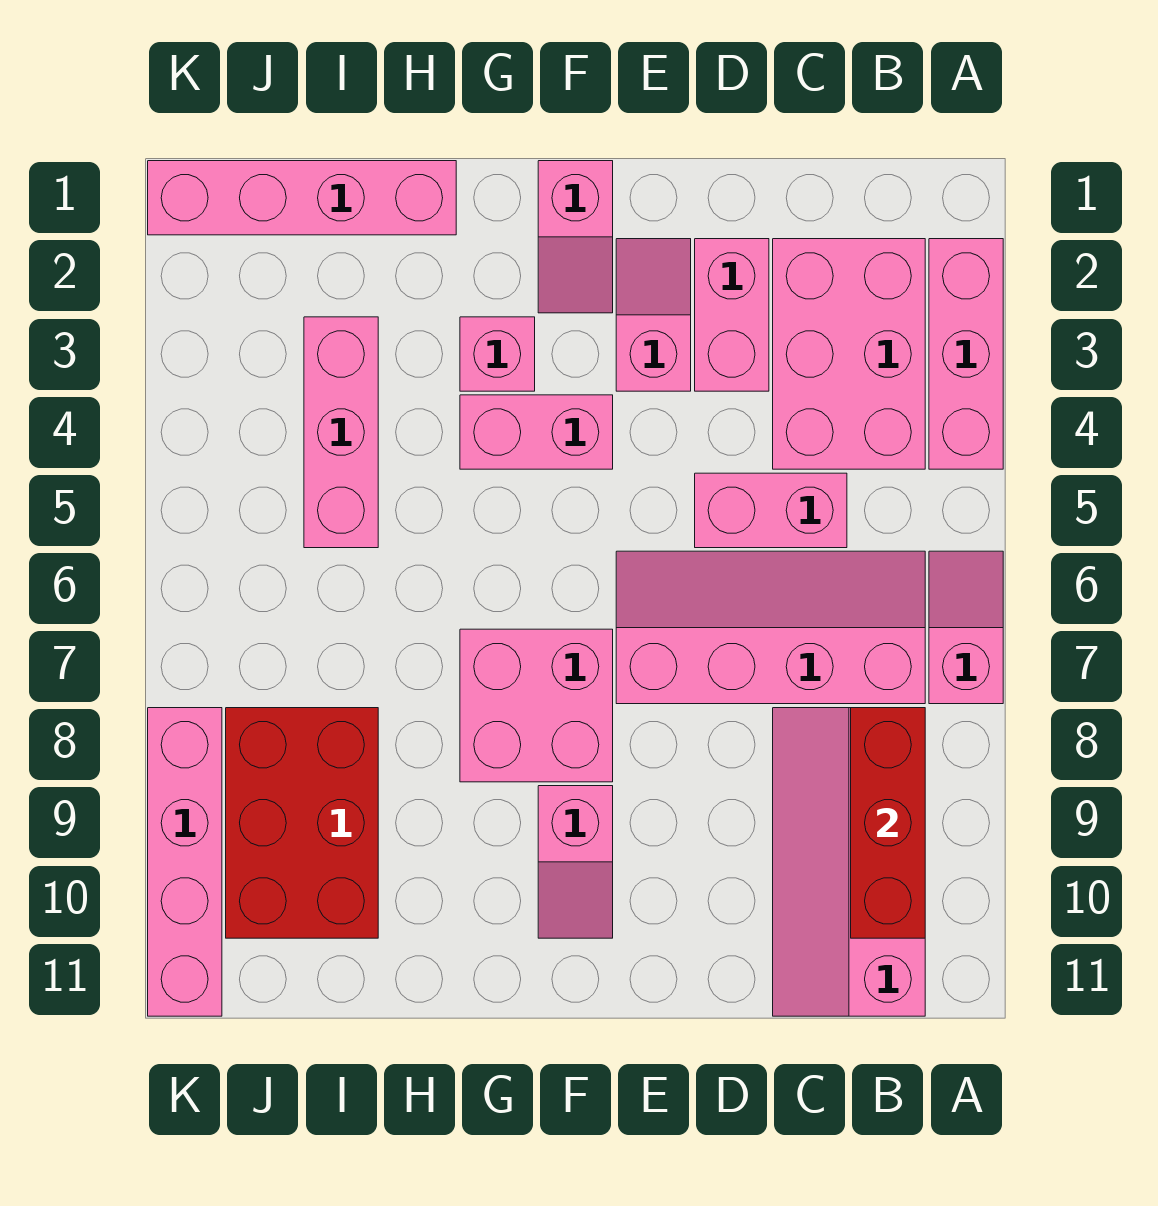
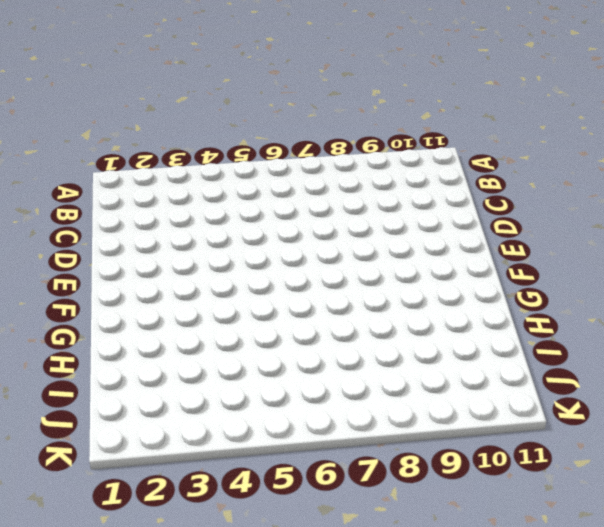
none -> pink 1x3 brick [929,239,1003,469]
none -> pink 1x2 slope [929,551,1003,704]
none -> pink 2x3 brick [773,239,925,469]

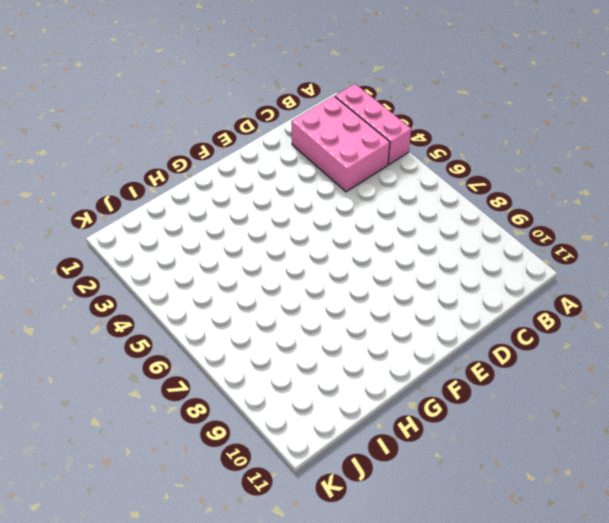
none -> pink 1x2 slope [929,551,1003,704]
none -> pink 2x4 slope [616,551,925,704]
none -> pink 2x4 slope [773,708,925,1016]

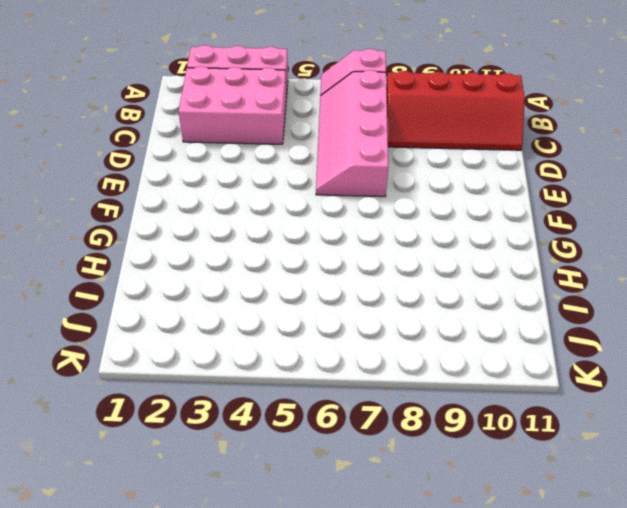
red 2x4 slope [386,71,525,150] -> pink 2x4 slope [773,708,925,1016]
none -> pink 1x2 brick [695,473,847,548]
none -> pink 1x2 brick [695,239,769,391]
none -> pink 1x2 slope [616,239,691,391]

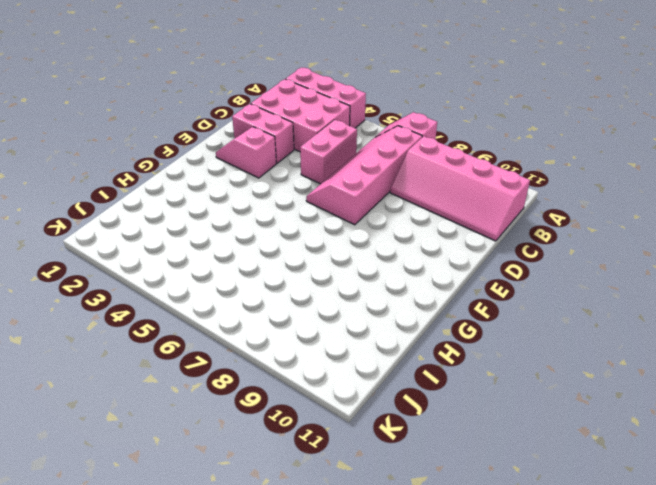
none -> pink 1x2 slope [538,161,613,313]
none -> pink 1x2 brick [460,395,613,469]
none -> pink 2x2 brick [460,629,613,782]

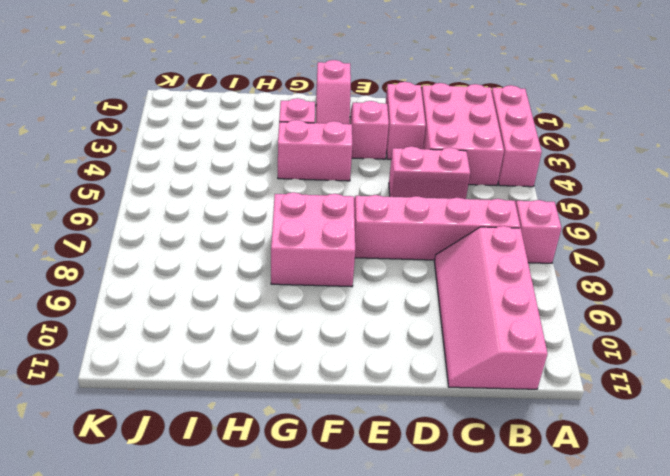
none -> pink 1x2 slope [538,786,613,938]
none -> pink 1x4 brick [148,161,456,235]
none -> pink 1x3 brick [304,317,378,548]

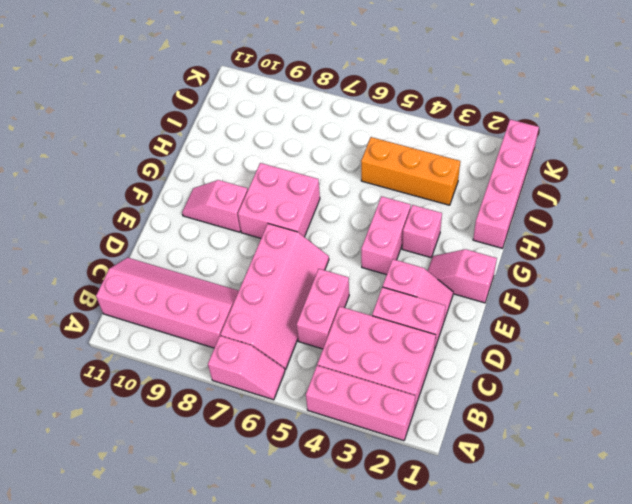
orange 1x3 brick [361,137,460,205] -> pink 1x3 brick [304,317,378,548]
none -> red 2x3 brick [226,708,378,938]
none -> pink 1x4 brick [148,708,222,1016]
none -> red 1x3 brick [851,708,925,938]

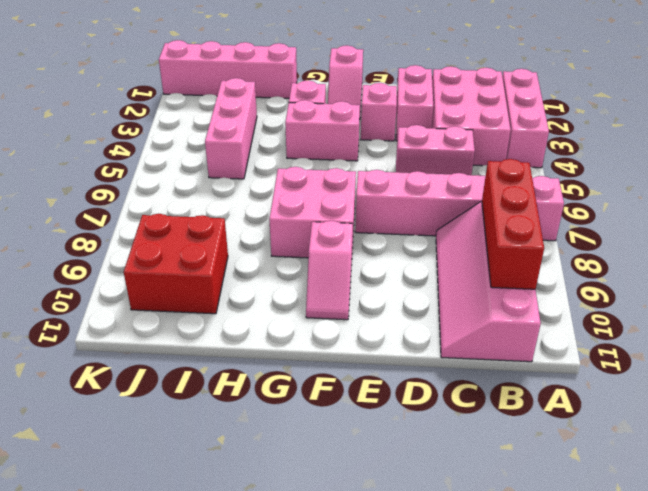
red 2x2 brick [124,214,228,314] -> red 2x3 brick [226,708,378,938]
none -> pink 1x4 brick [148,708,222,1016]

